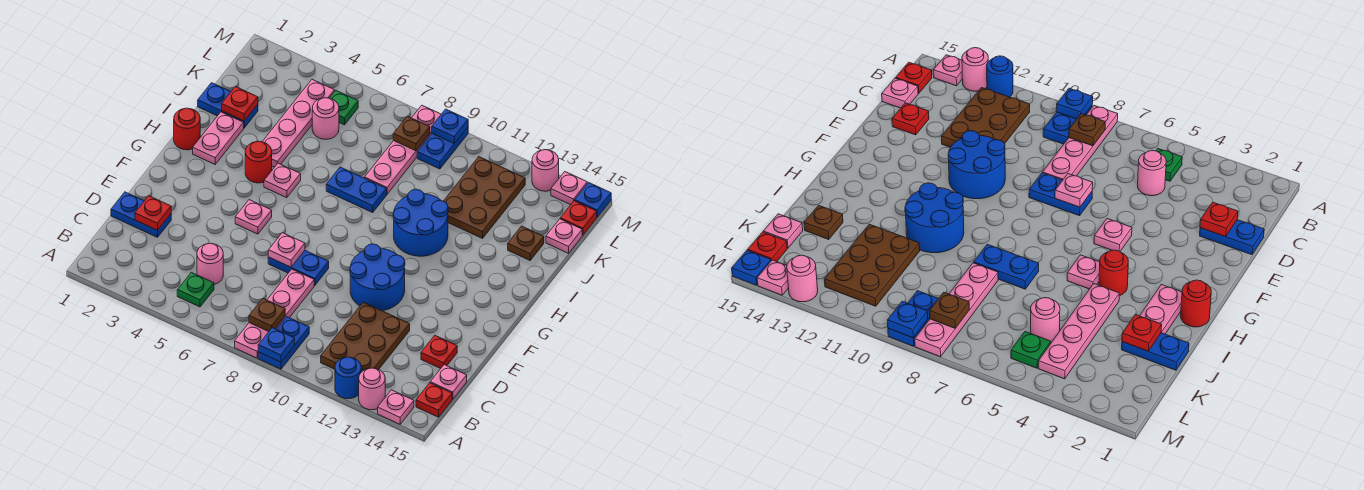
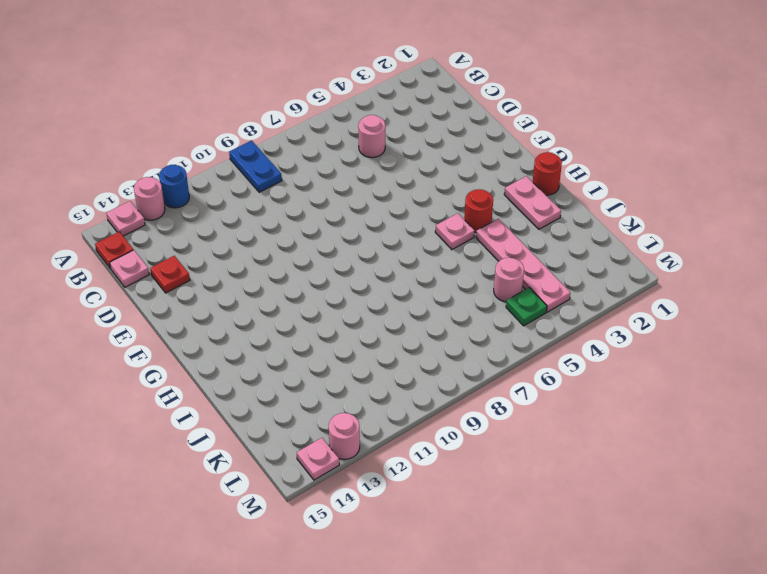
none -> pink 1x4 plate [235,269,314,358]
none -> green 1x1 plate [177,272,214,307]
none -> brown 2x3 plate [321,302,410,372]
none -> blue 1x2 plate [111,192,171,237]

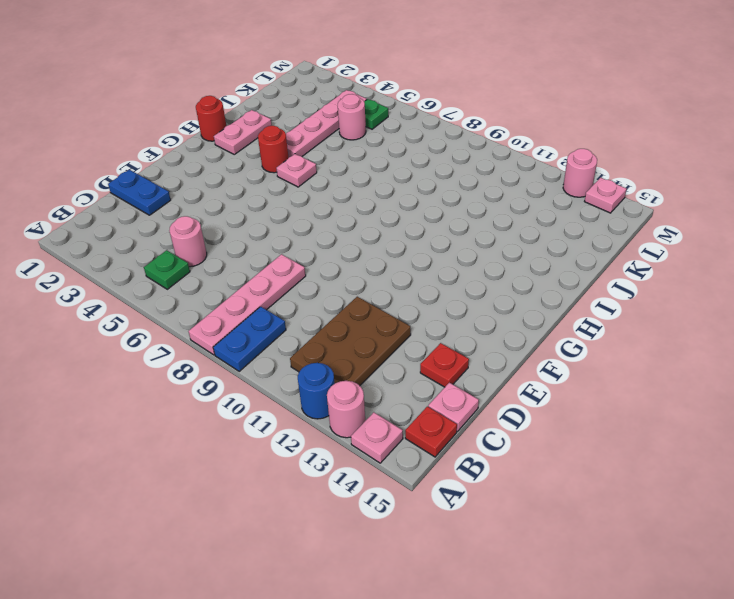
none -> blue 1x2 plate [268,251,329,285]
none -> blue 2x2 round brick [350,244,405,311]
none -> pink 1x1 plate [235,200,272,234]
none -> blue 2x2 round brick [393,189,448,256]

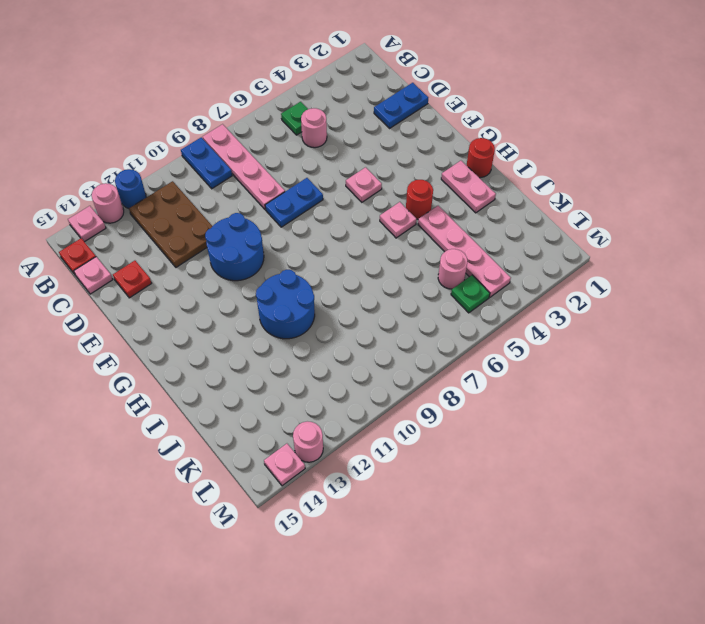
none -> blue 1x2 plate [326,167,387,212]
none -> blue 1x2 plate [198,83,258,128]
none -> pink 1x4 plate [365,105,441,194]
none -> brown 2x3 plate [444,157,525,238]

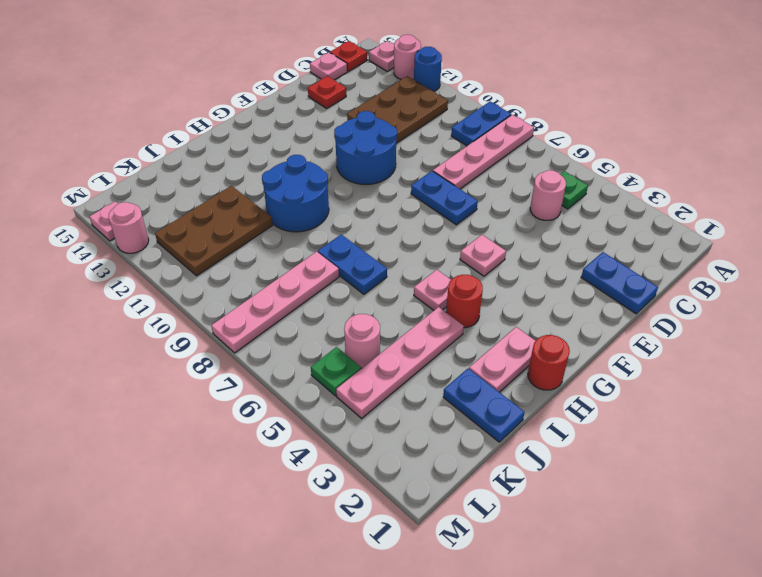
none -> brown 1x1 plate [508,226,544,260]
none -> pink 1x1 plate [546,219,582,253]
none -> blue 1x2 plate [417,127,468,169]
none -> red 1x1 plate [560,201,597,235]

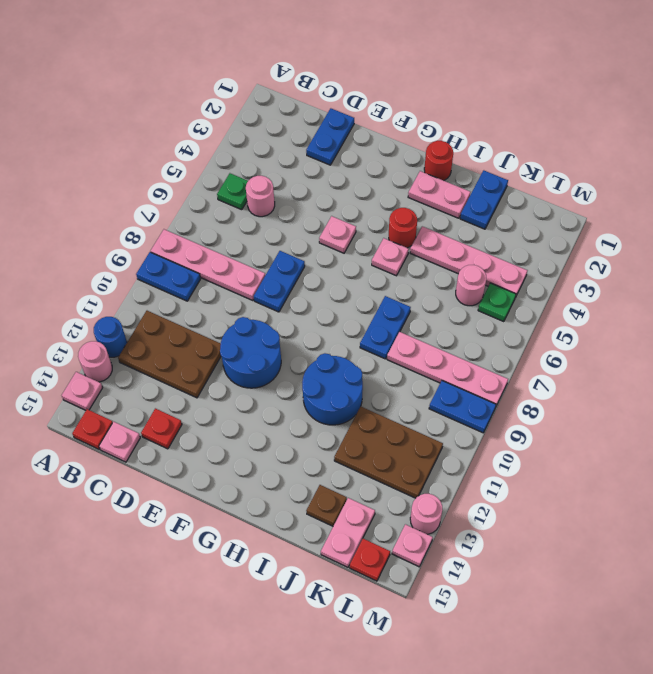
pink 1x2 plate [321,498,375,567] -> pink 1x1 plate [546,219,582,253]
none -> blue 1x1 plate [575,183,611,217]
none -> blue 1x1 plate [258,328,295,362]
none -> brown 1x1 plate [249,299,285,332]
none -> red 1x1 plate [135,196,171,230]

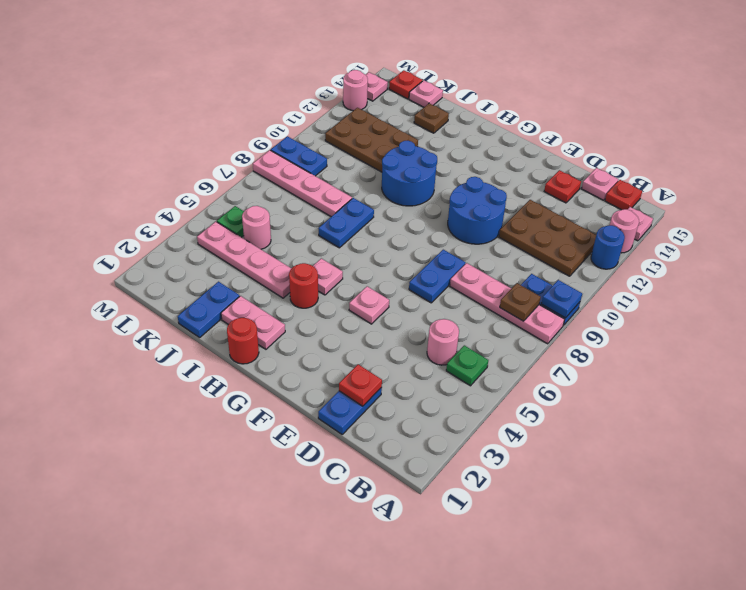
none -> blue 1x1 plate [575,183,611,217]
none -> pink 1x1 plate [268,233,305,267]
none -> red 1x1 plate [222,86,258,121]
none -> brown 1x1 plate [393,116,430,151]

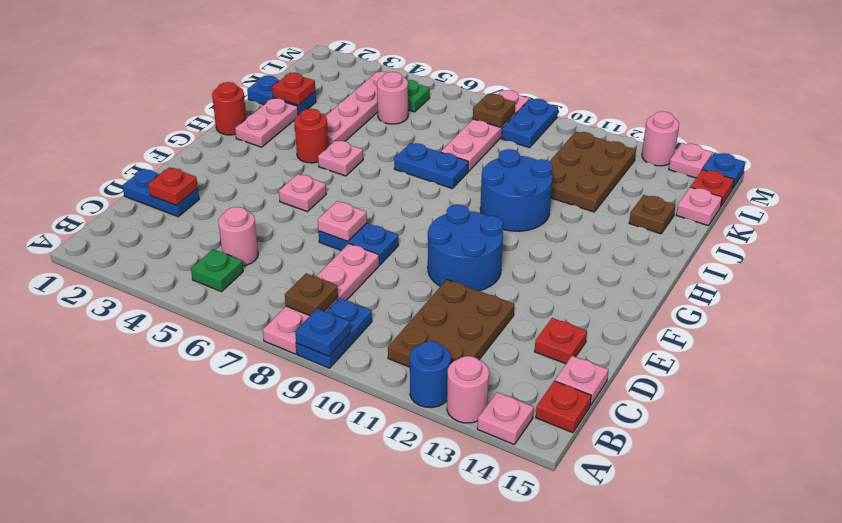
none -> blue 1x1 plate [432,109,468,144]

